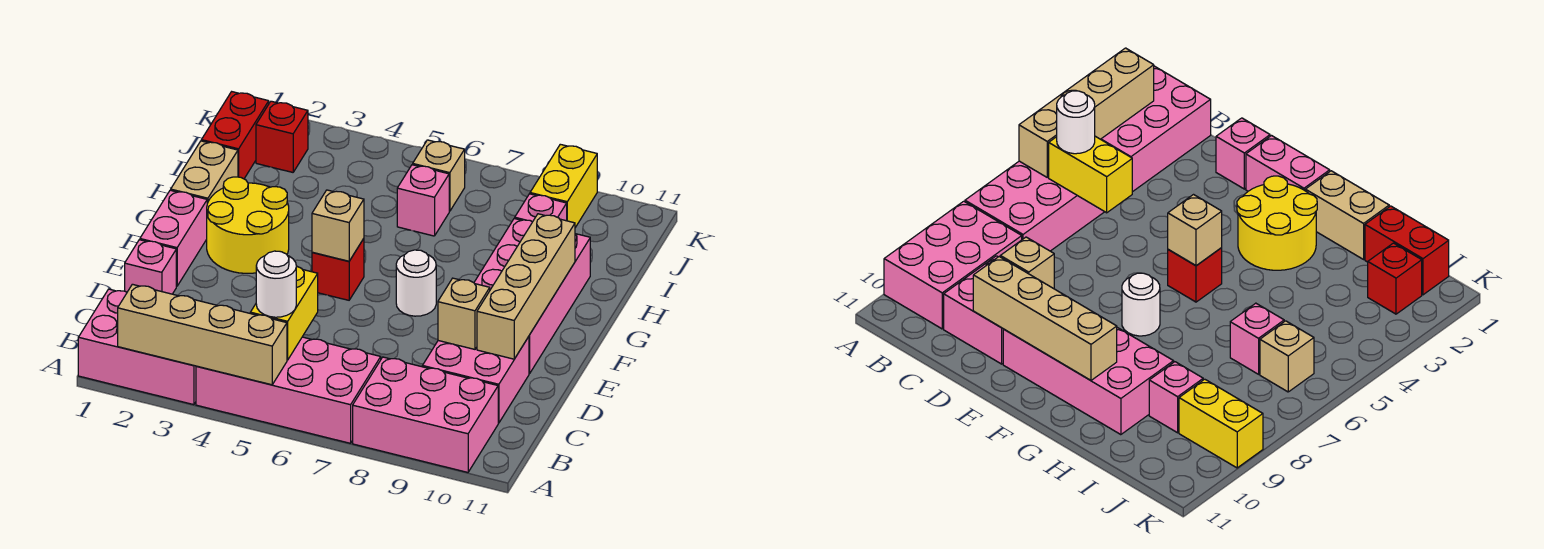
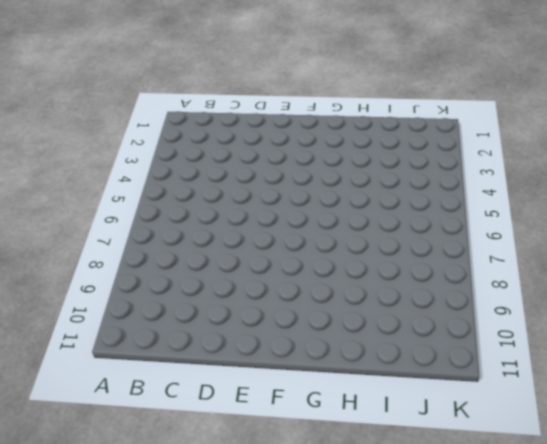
none -> pink 2x3 brick [78,289,196,405]
none -> pink 2x4 brick [196,337,381,443]
none -> pink 2x3 brick [353,357,498,472]

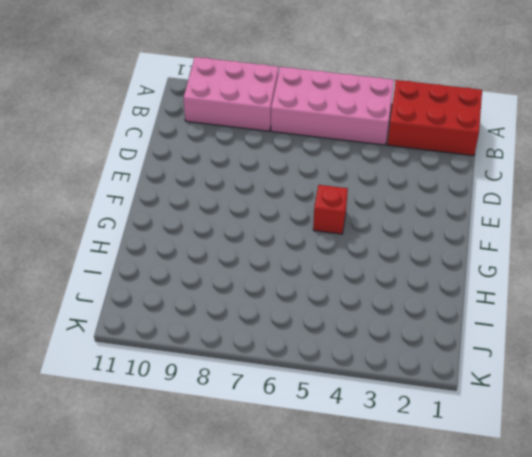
red 2x3 brick [387,80,482,156] -> pink 2x3 brick [78,289,196,405]
none -> pink 2x2 brick [422,337,529,423]
none -> pink 1x1 brick [125,240,176,294]
none -> pink 1x2 brick [140,190,207,286]

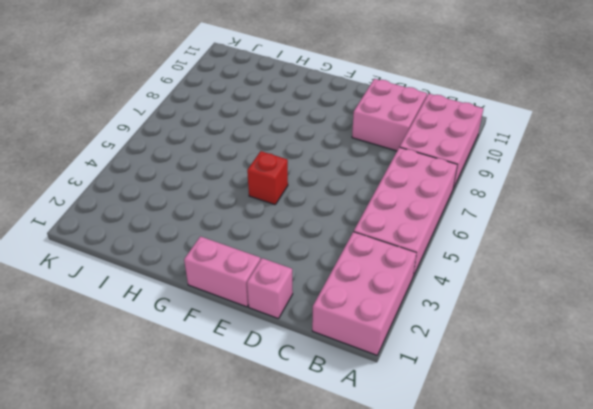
none -> pink 2x4 brick [474,218,590,374]
none -> yellow 2x2 round brick [207,177,289,273]
none -> white 1x1 round brick [396,250,436,316]

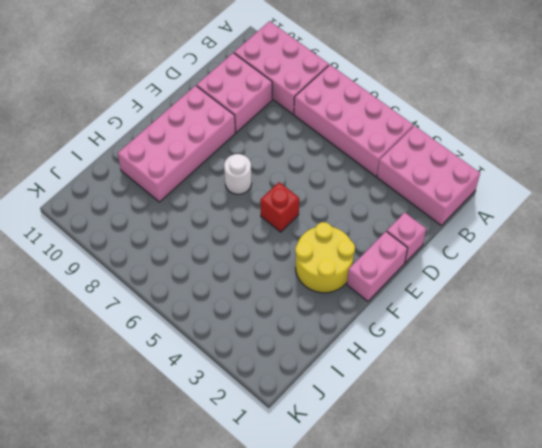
none -> tan 1x2 brick [171,141,238,203]
none -> red 1x2 brick [201,92,269,179]
none -> pink 1x1 brick [397,165,449,236]

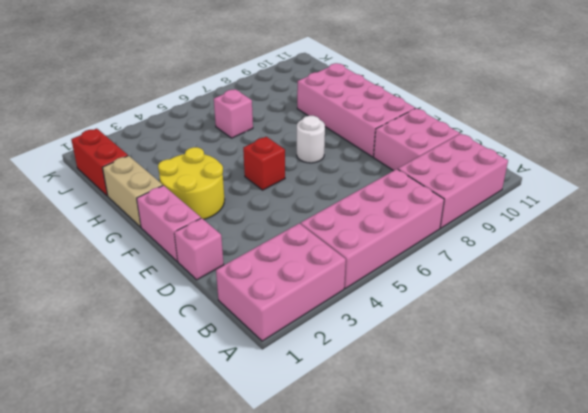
none -> pink 1x1 brick [515,194,567,222]
none -> red 1x1 brick [256,101,308,172]
none -> tan 1x1 brick [413,140,465,211]

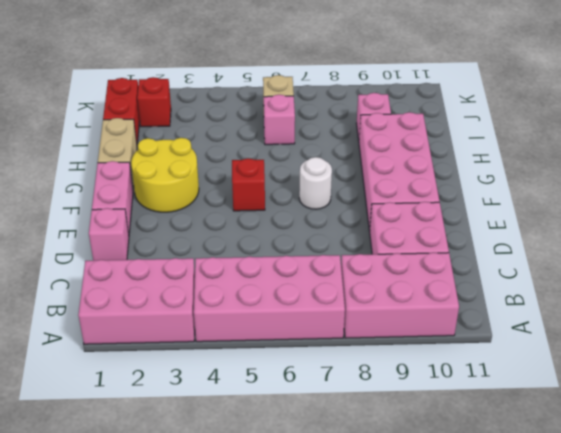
none -> yellow 1x2 brick [530,144,597,228]
none -> tan 1x4 brick [118,284,287,385]
none -> yellow 1x2 brick [250,266,318,360]

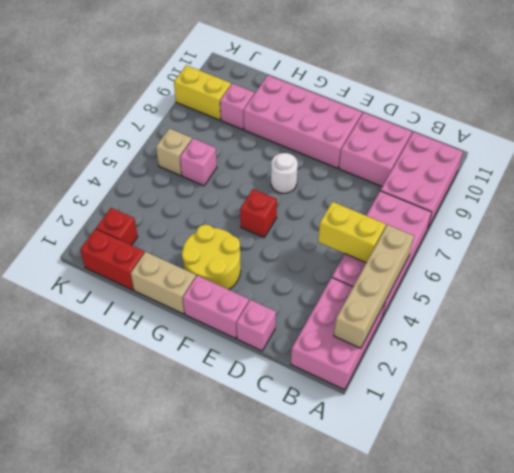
none -> tan 1x1 brick [438,278,490,349]
none -> tan 1x4 brick [477,214,575,359]
none -> tan 1x1 brick [312,190,364,261]

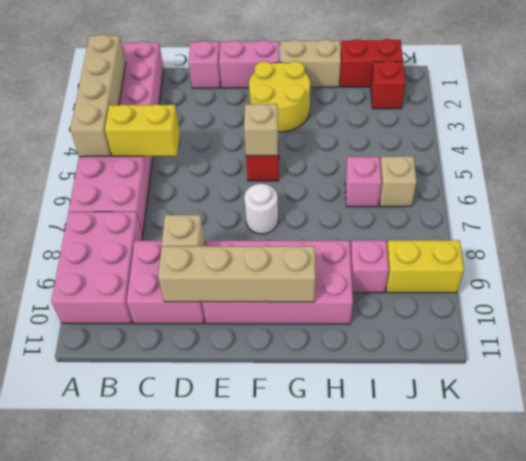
none -> white 1x1 round brick [256,251,296,317]

